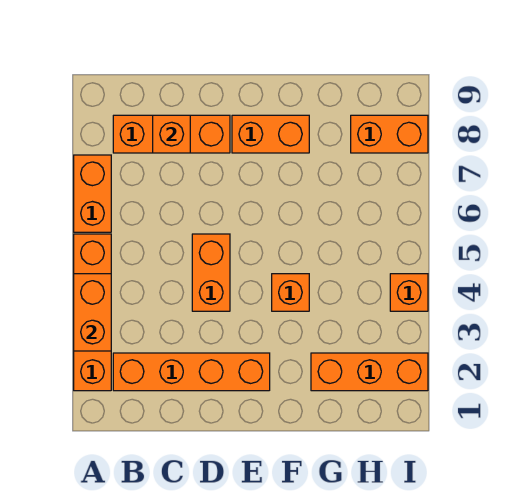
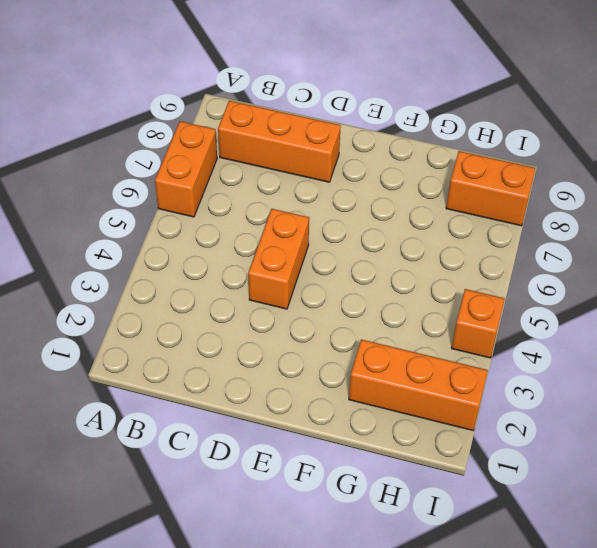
none -> orange 1x4 brick [74,234,111,391]
none -> orange 1x4 brick [113,353,270,391]
none -> orange 1x2 brick [232,115,309,153]

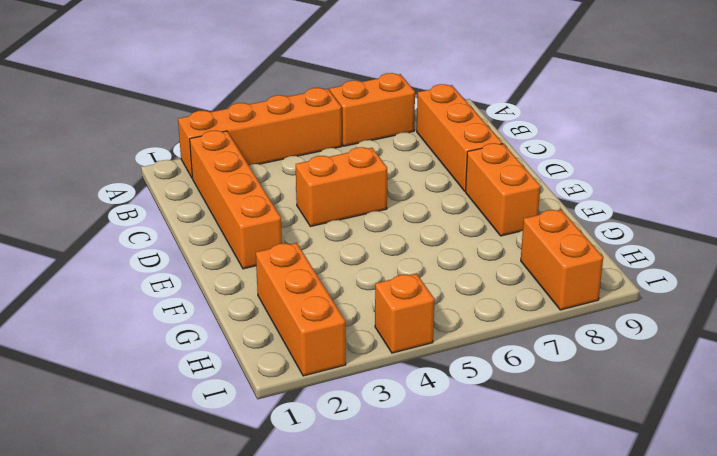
none -> orange 1x1 brick [272,274,309,311]
none -> orange 1x2 brick [74,274,111,351]
none -> orange 1x1 brick [153,115,190,153]

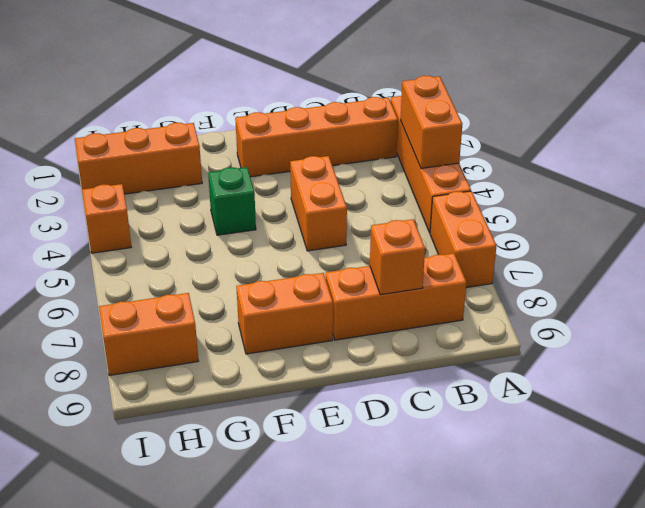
green 1x1 brick [208,167,256,235] -> orange 1x1 brick [272,274,309,311]

